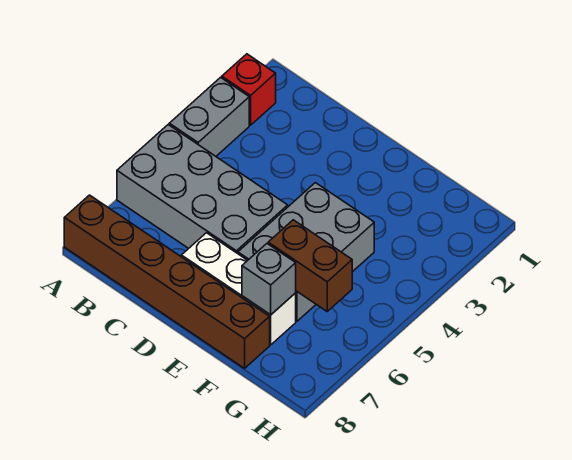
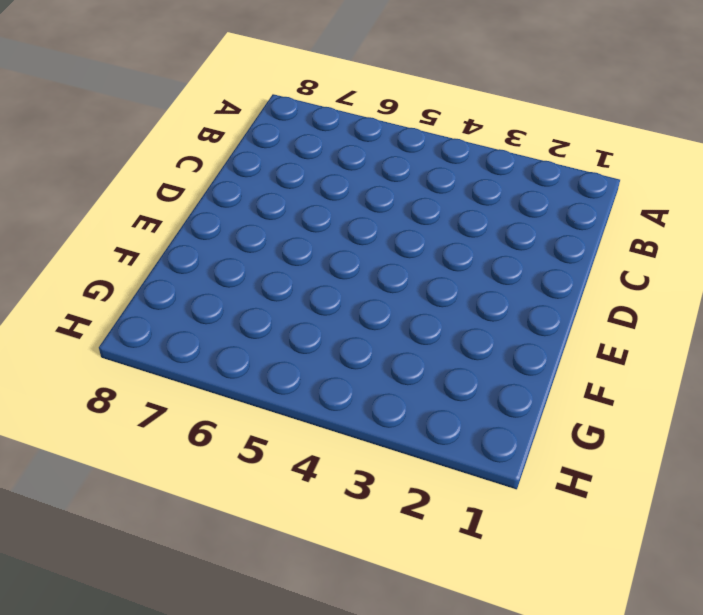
none -> red 1x1 brick [222,54,276,125]
none -> grey 1x2 brick [169,77,249,156]

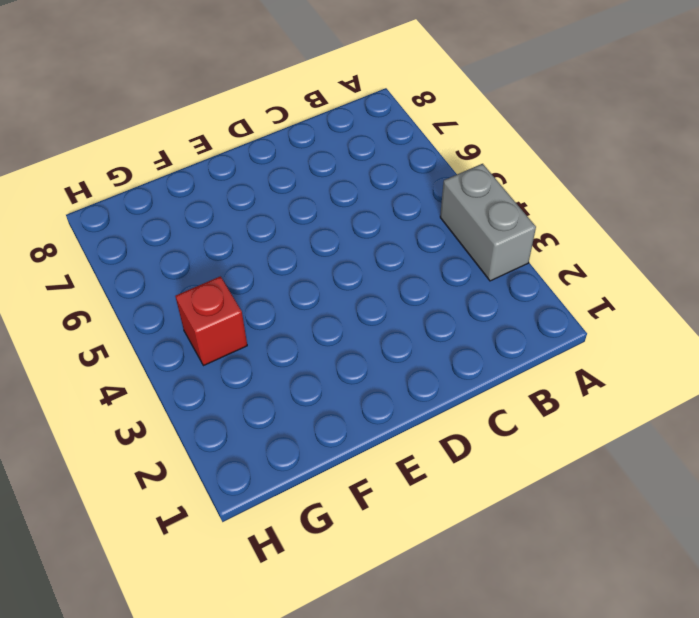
red 1x1 brick [175,276,247,366] -> red 1x1 brick moved to [222,54,276,125]
none -> grey 2x4 brick [117,125,288,254]
none -> brown 1x6 brick [64,195,270,368]

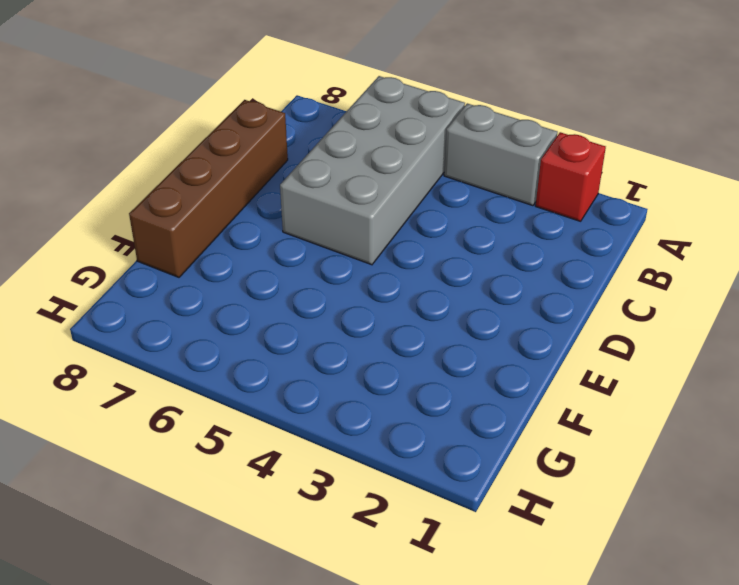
brown 1x4 brick [129,100,288,277] -> brown 1x6 brick [64,195,270,368]
none -> white 1x3 brick [181,233,296,345]
none -> grey 2x3 brick [238,183,374,321]

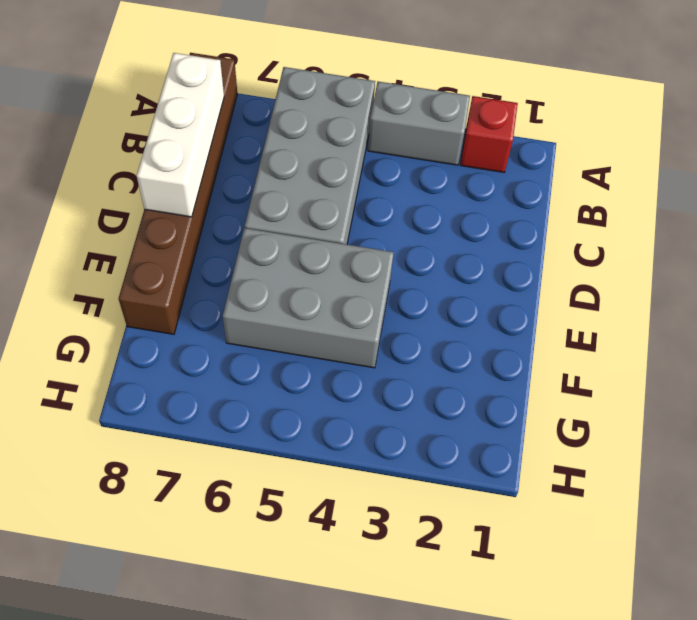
white 1x3 brick [137,53,224,217] -> white 1x3 brick moved to [181,233,296,345]
none -> brown 1x2 brick [268,220,352,311]
none -> grey 1x1 brick [242,244,296,315]

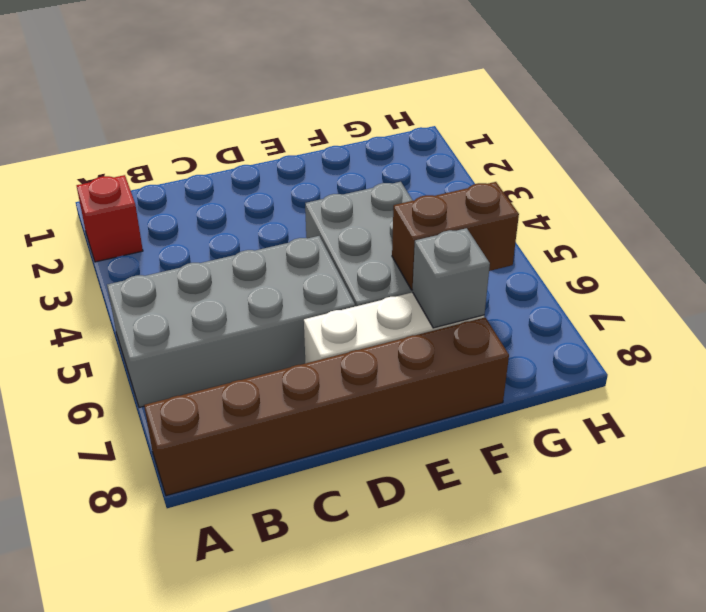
none -> grey 1x2 brick [169,77,249,156]

